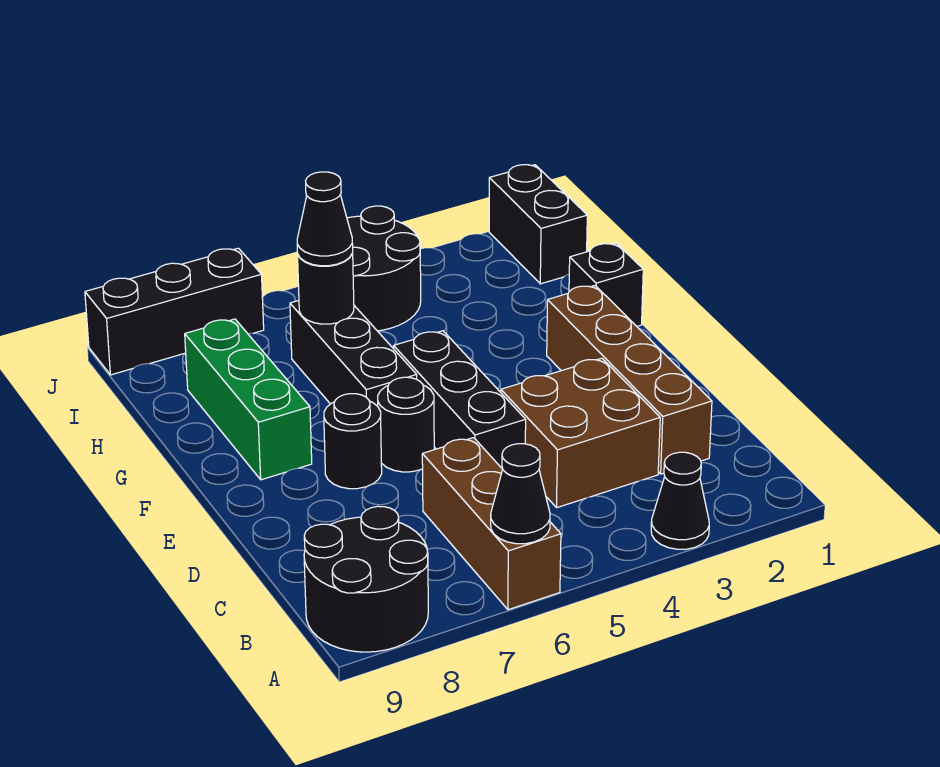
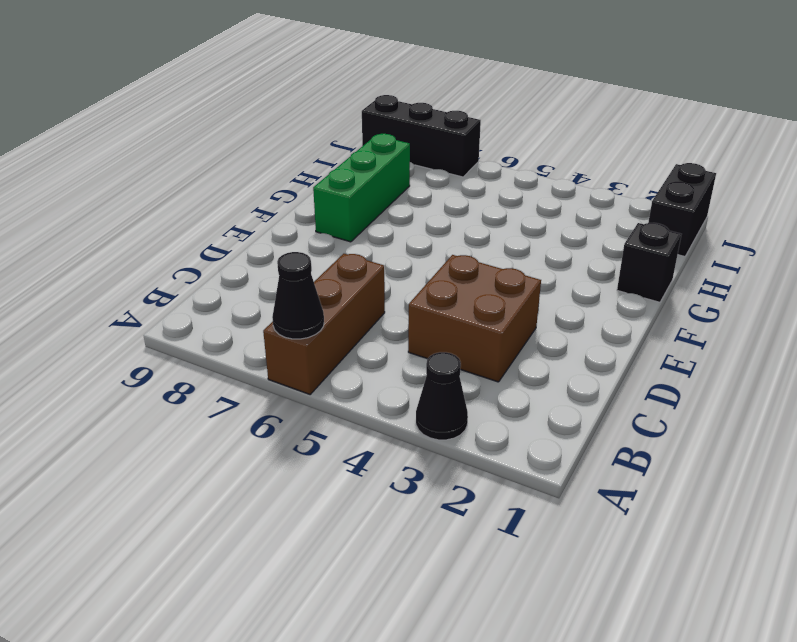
none -> black 2x2 round brick [304,506,428,652]
none -> brown 1x4 brick [547,286,712,474]
none -> black 1x3 brick [394,331,526,469]

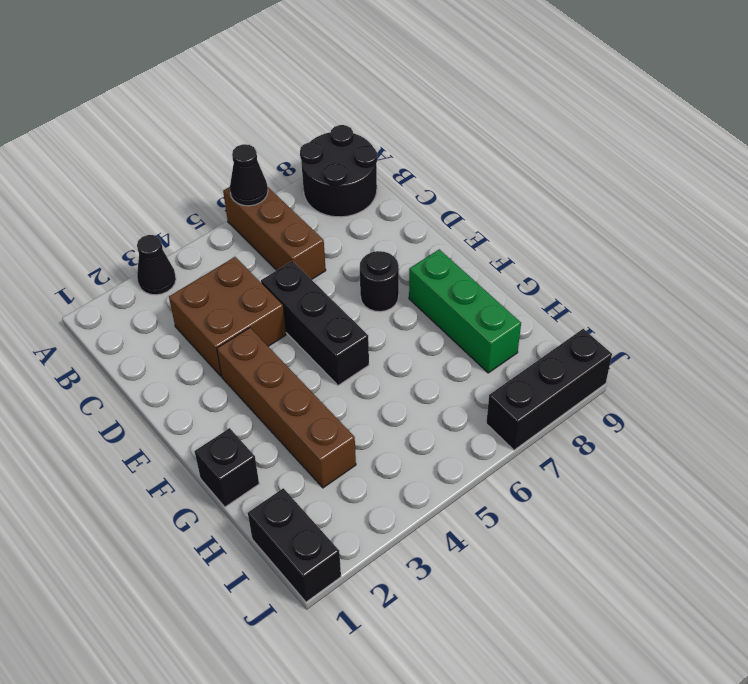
brown 1x4 brick [217,328,356,488] -> brown 1x4 brick moved to [547,286,712,474]
none -> black 1x1 round brick [378,377,434,472]
none -> black 1x3 brick [290,301,417,406]
none -> black 2x2 round brick [347,206,421,331]

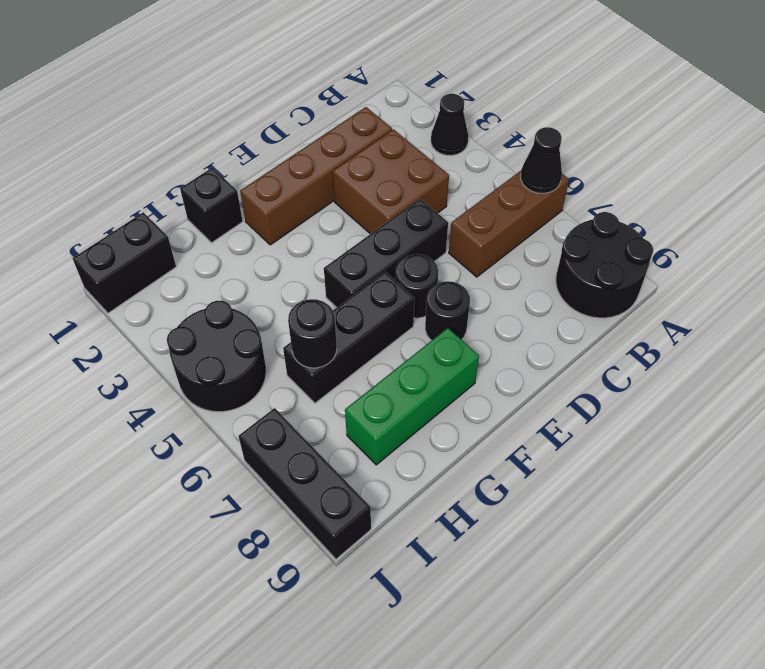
none -> black 1x1 cone [297,172,353,266]

